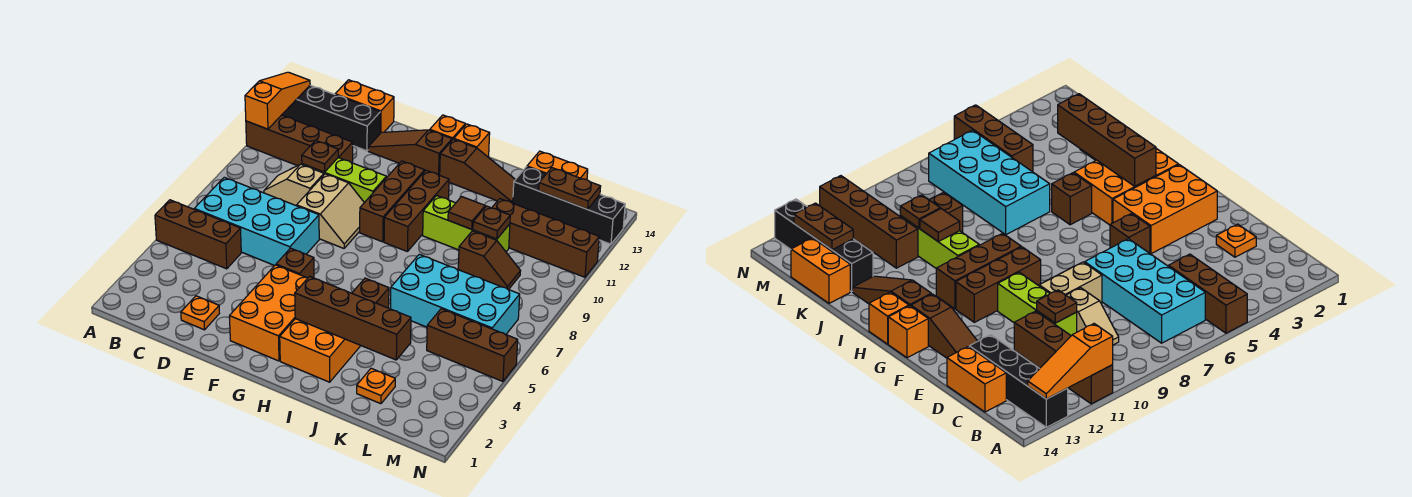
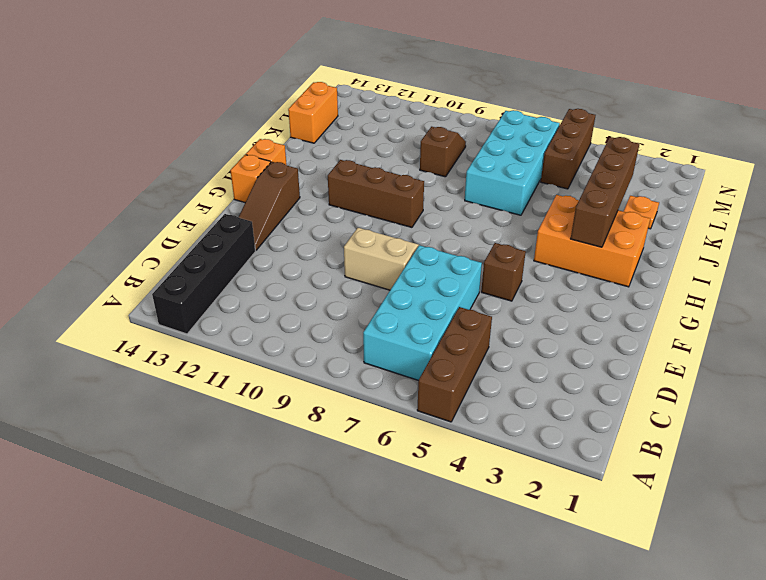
none -> brown 1x4 brick [246,115,353,166]
none -> tan 1x2 slope [264,164,324,206]
none -> orange 1x2 brick [335,80,394,133]
none -> orange 1x1 plate [181,296,219,330]

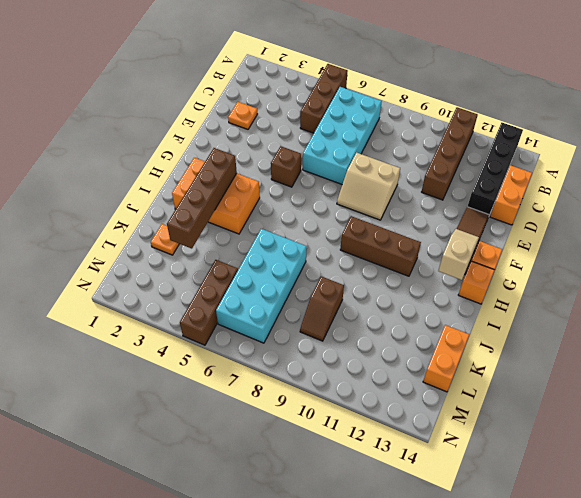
tan 1x2 slope [438,229,479,280] -> tan 1x2 slope moved to [264,164,324,206]
none -> lime 1x3 brick [302,158,386,203]
none -> orange 2x3 brick [229,265,308,361]
none -> brown 1x3 brick [360,161,425,242]
none -> brown 1x3 slope [440,139,515,203]

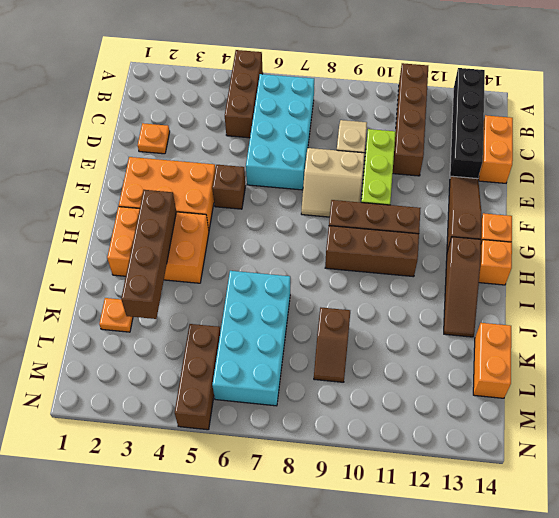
none -> brown 1x1 brick [352,278,389,308]
none -> lime 1x3 brick [423,196,510,252]
none -> brown 1x4 brick [492,199,599,277]
none -> black 1x4 brick [513,167,625,244]

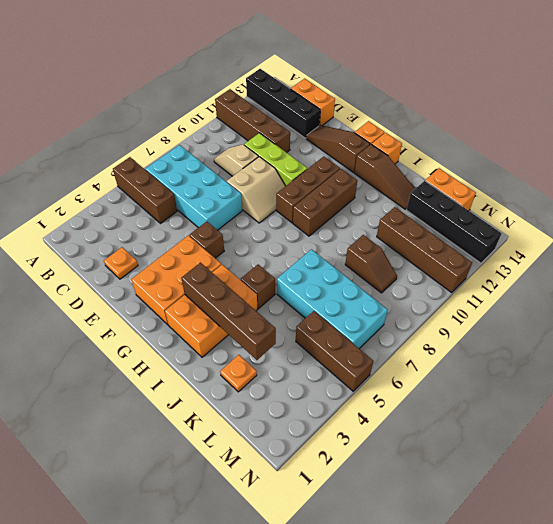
none -> lime 1x3 brick [423,196,510,252]
none -> orange 1x3 slope [245,72,310,129]
none -> brown 1x1 plate [302,140,338,172]
none -> brown 1x1 tile [448,197,485,229]

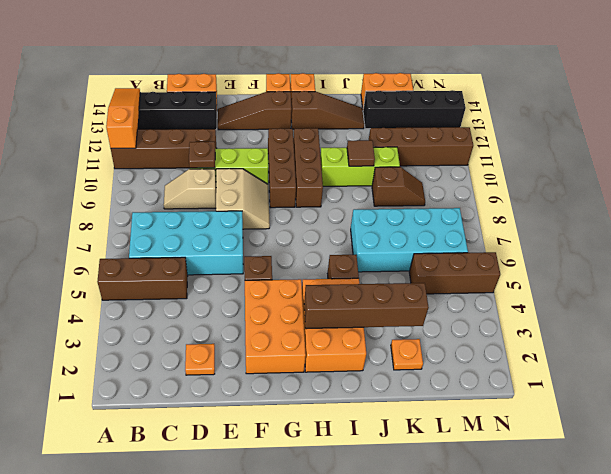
none -> brown 1x1 plate [473,206,510,239]
none -> brown 1x2 plate [539,168,601,209]

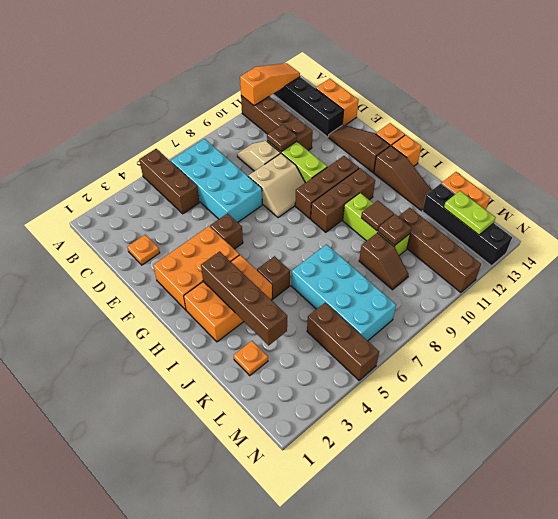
lime 1x2 plate [444,191,496,235] -> brown 1x2 plate [539,168,601,209]

